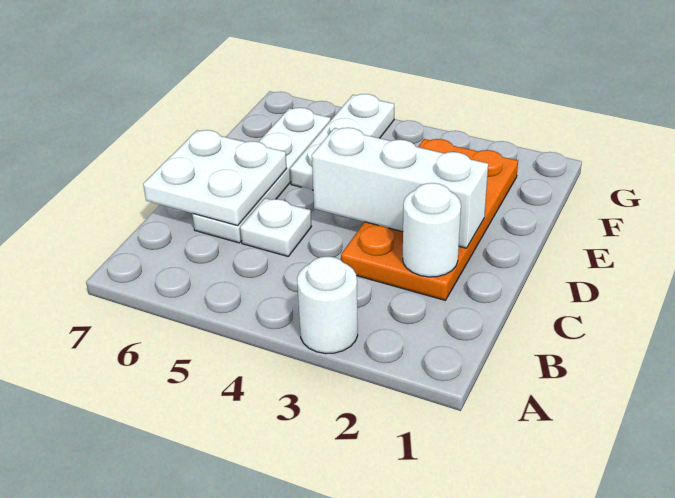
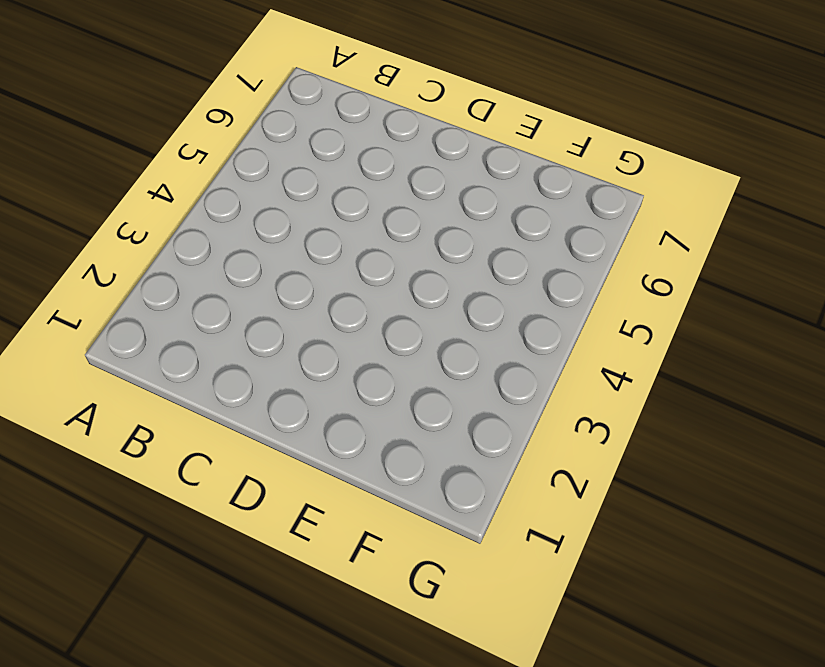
none -> white 1x1 round brick [297,256,358,354]
none -> orange 2x4 plate [341,139,518,300]

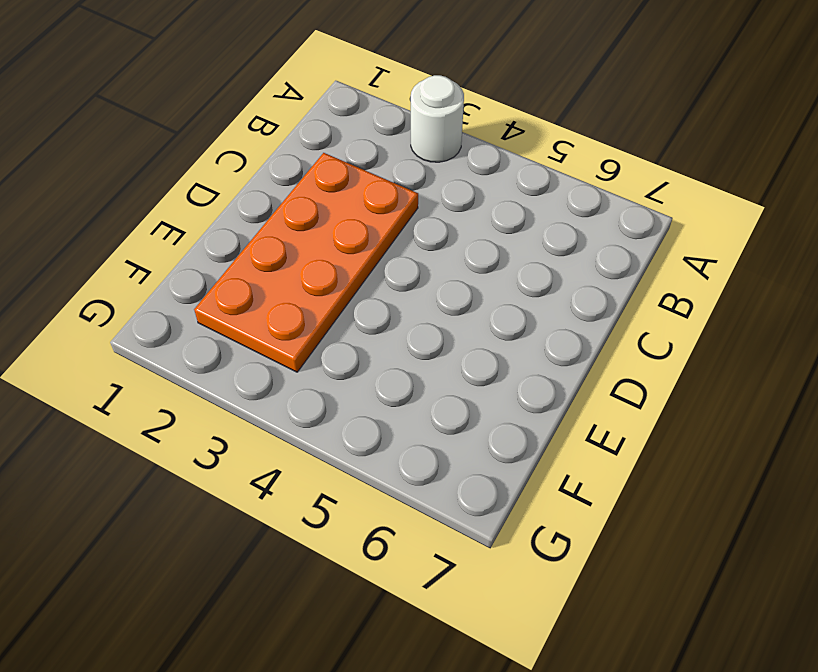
none -> white 1x1 plate [240,198,312,256]
none -> white 1x4 plate [192,108,331,243]

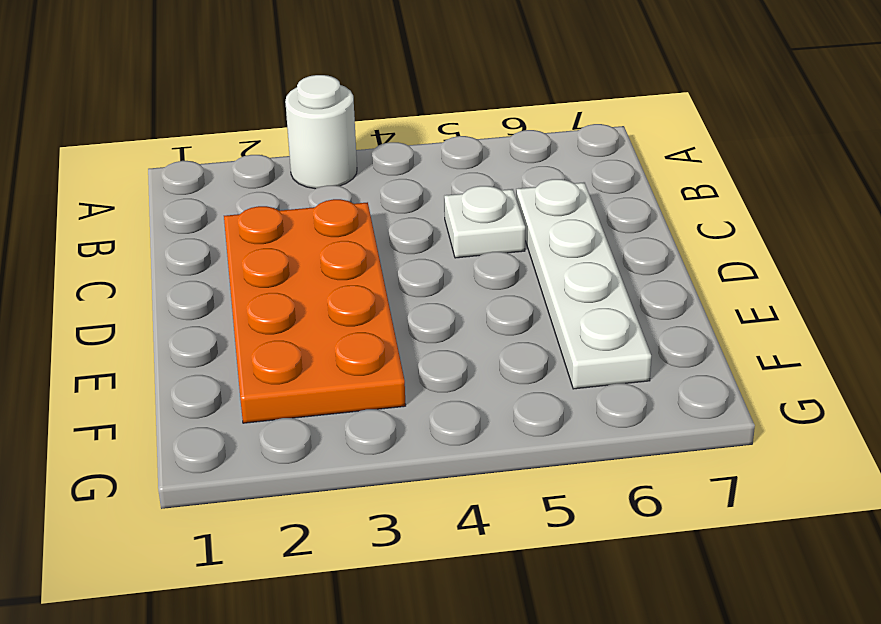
none -> white 1x3 plate [290,94,394,190]
none -> white 1x1 round brick [403,183,461,277]

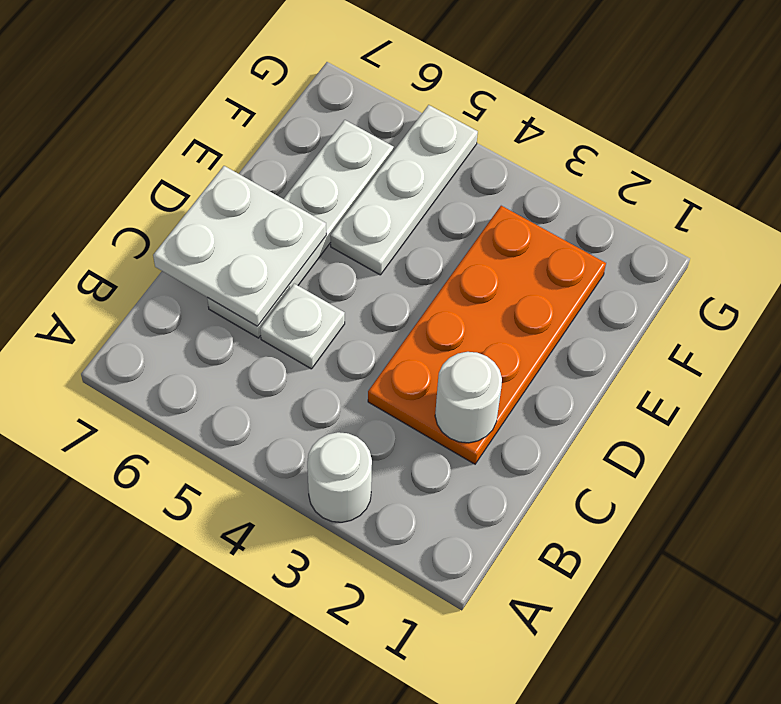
none -> white 1x3 brick [312,128,488,248]

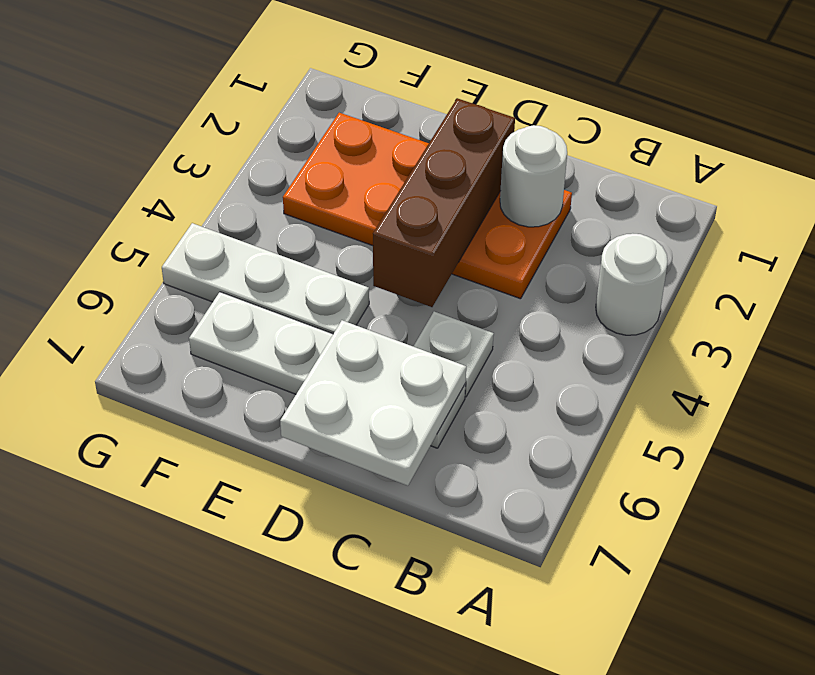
brown 1x3 brick [373,98,515,307] -> white 1x3 brick [312,128,488,248]

